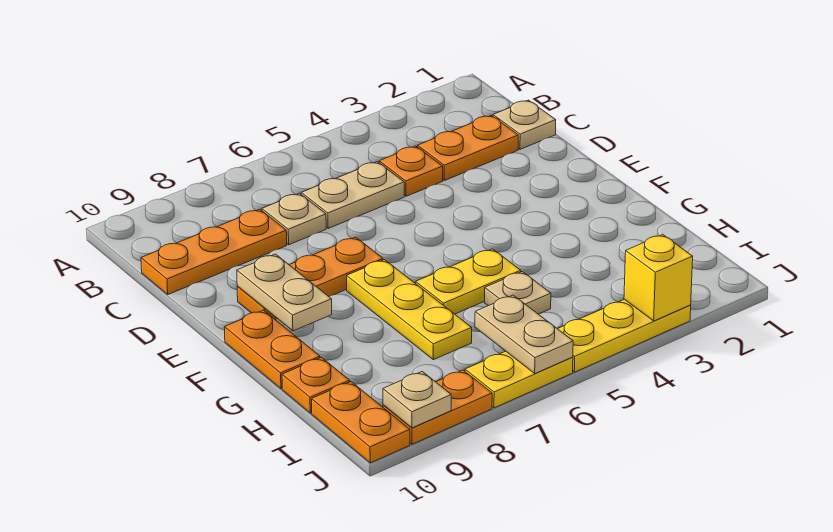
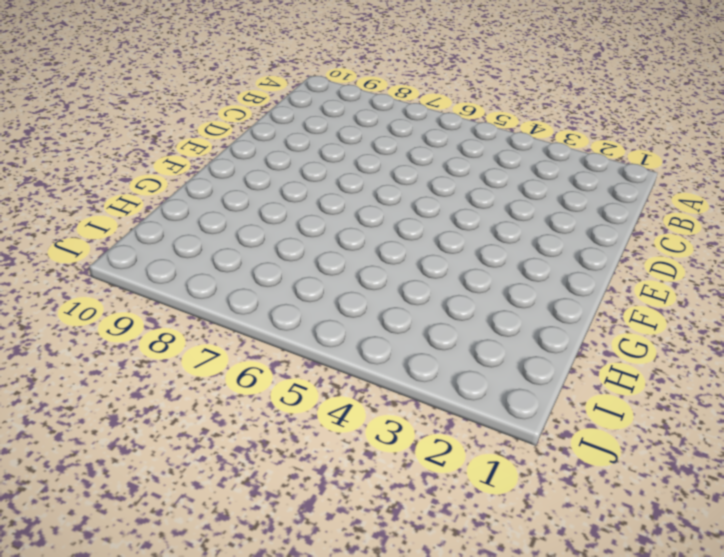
none -> tan 1x1 plate [493,100,556,149]
none -> orange 1x2 plate [418,115,518,181]
none -> orange 1x1 plate [379,146,443,196]

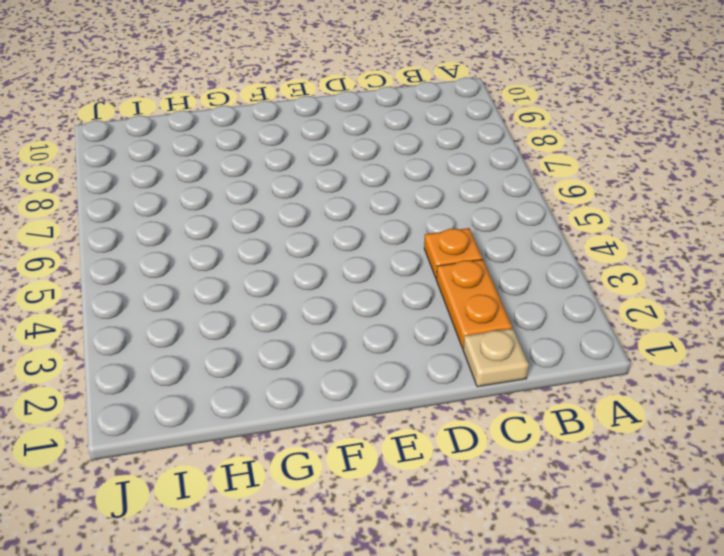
none -> tan 1x2 plate [301,162,404,228]
none -> tan 1x1 plate [262,193,326,245]
none -> orange 1x3 plate [141,209,287,294]

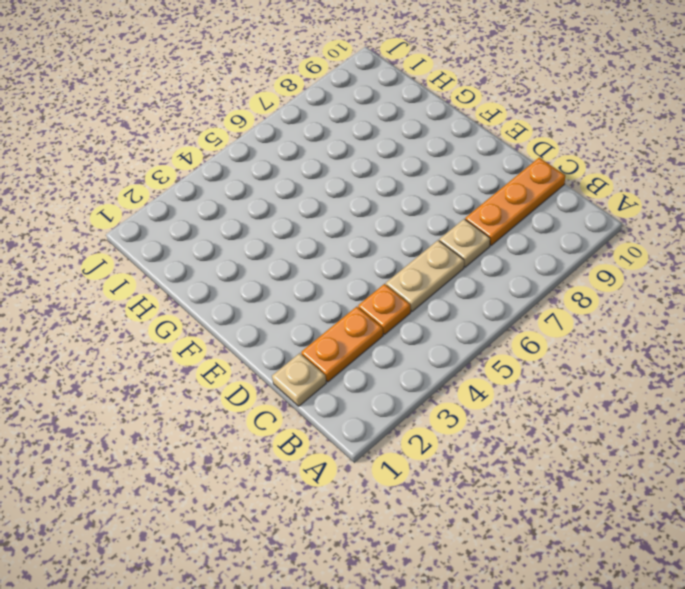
none -> orange 1x3 plate [237,237,383,319]
none -> yellow 1x3 plate [347,260,472,360]
none -> orange 1x2 plate [224,310,320,389]

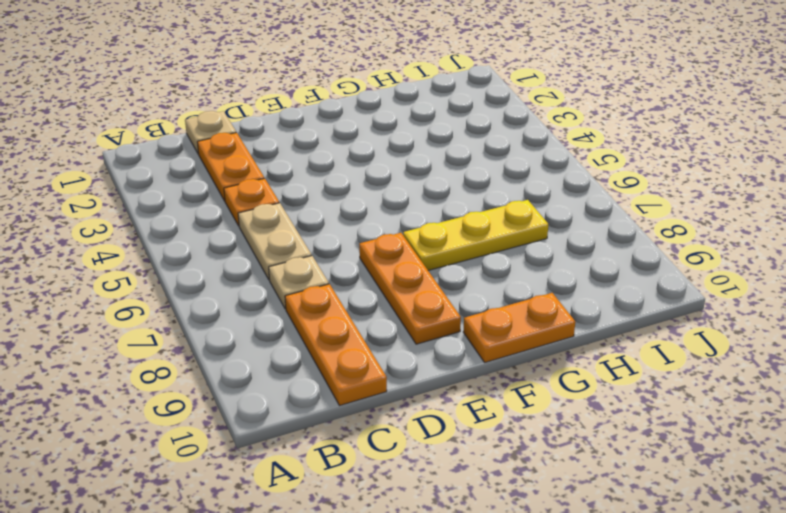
none -> yellow 1x2 plate [416,249,521,314]
none -> tan 1x1 plate [485,272,551,314]
none -> orange 1x1 plate [282,357,350,413]

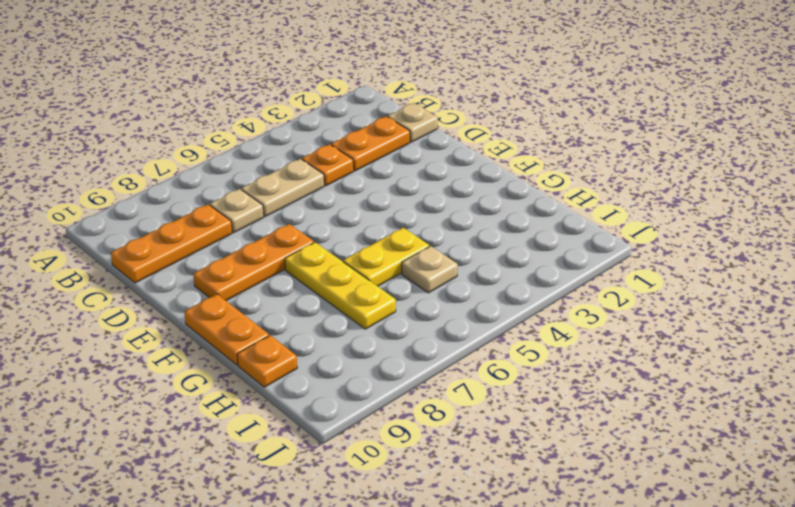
none -> orange 1x2 plate [311,382,410,463]
none -> yellow 1x3 plate [558,299,691,372]
none -> yellow 1x2 plate [465,351,573,408]

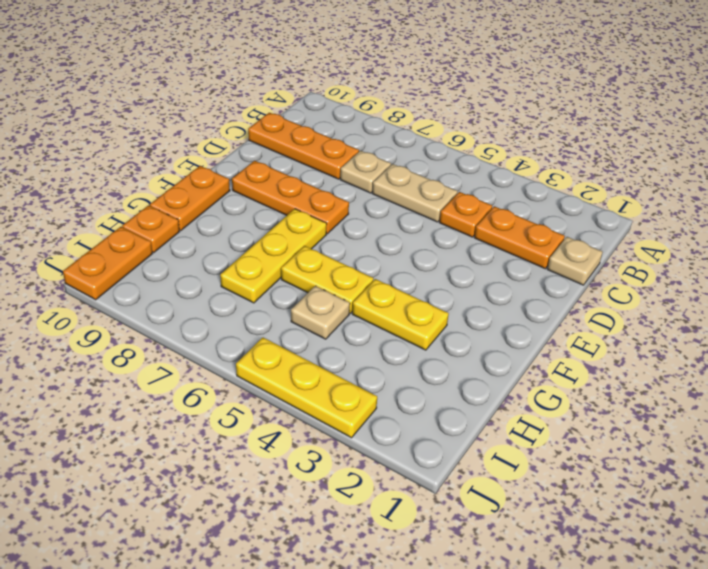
yellow 1x2 plate [352,279,449,350] -> yellow 1x2 plate moved to [465,351,573,408]
none -> orange 1x2 plate [383,370,492,444]
none -> tan 1x2 plate [237,254,332,331]
none -> tan 1x2 plate [475,295,573,373]

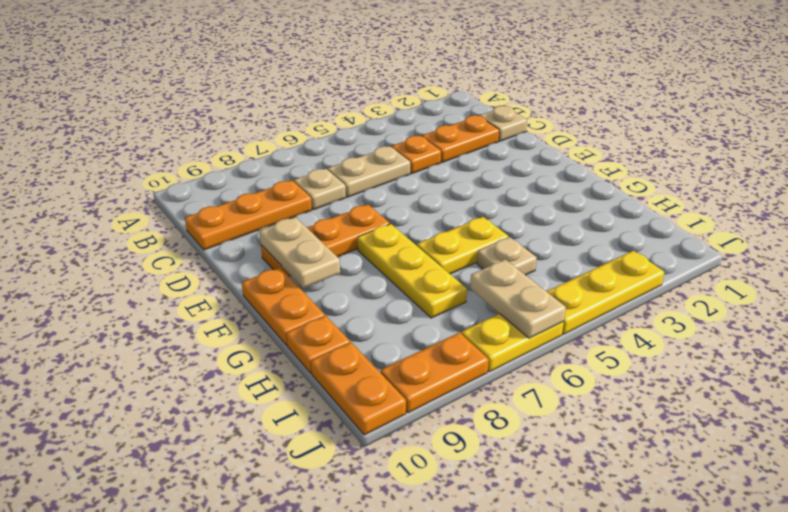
none -> yellow 1x1 brick [624,235,693,321]
none -> tan 1x1 plate [383,371,451,428]

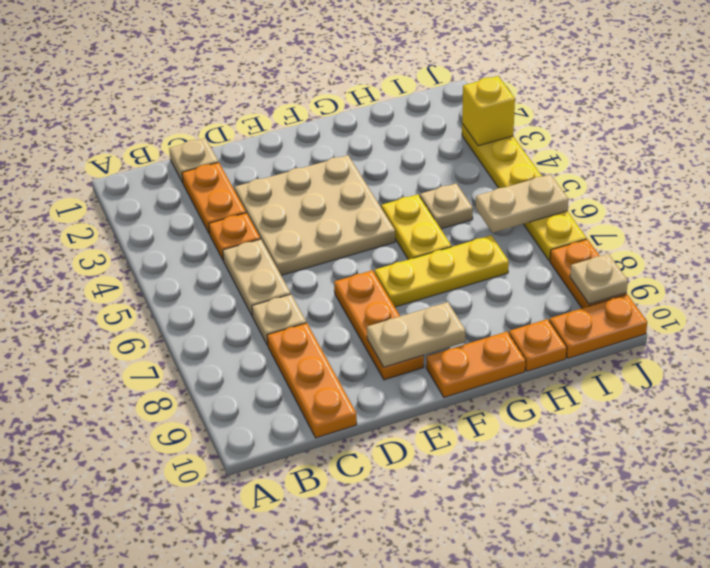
tan 3x3 plate [235,155,395,275] -> none

